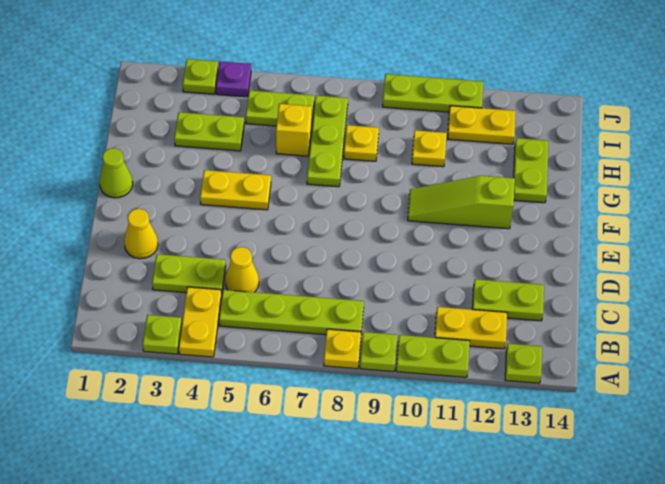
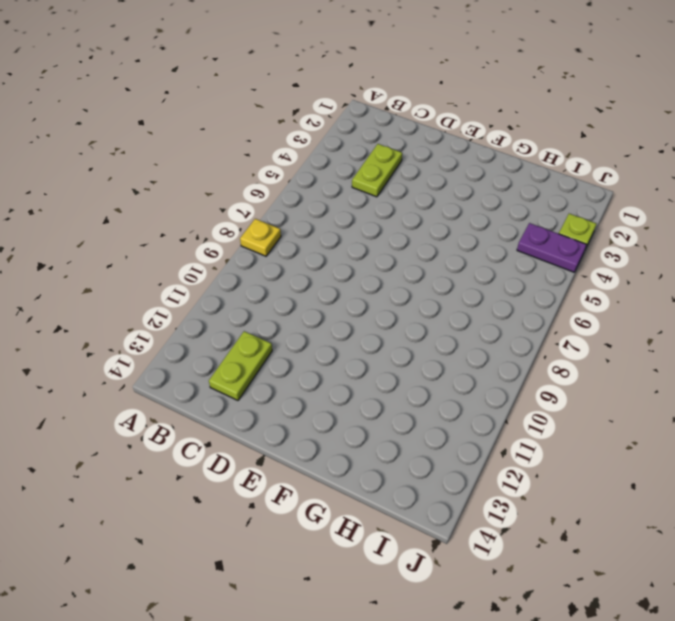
purple 1x2 plate [517,223,587,272] -> purple 1x1 plate [216,62,251,97]
none -> lime 1x1 plate [143,315,182,354]
none -> yellow 1x2 plate [179,287,222,357]
none -> lime 1x1 plate [360,332,397,372]

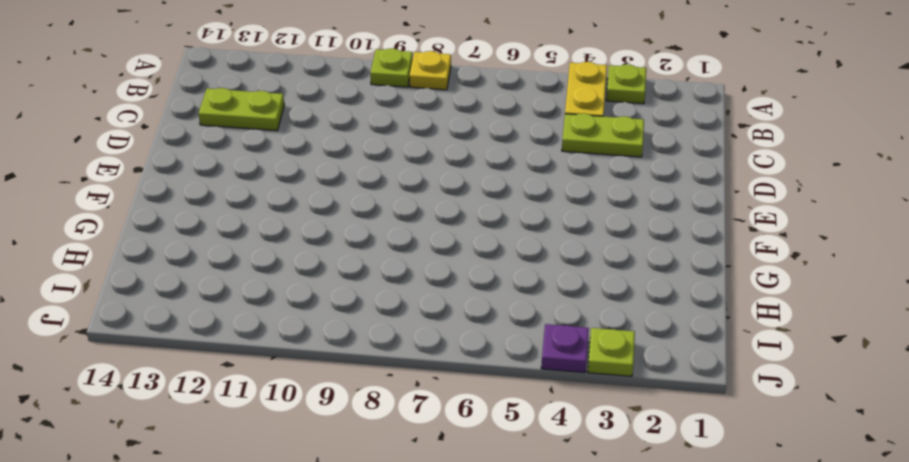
none -> lime 1x2 plate [396,335,470,377]
none -> lime 1x1 plate [505,344,542,383]
none -> lime 1x4 plate [219,290,364,335]

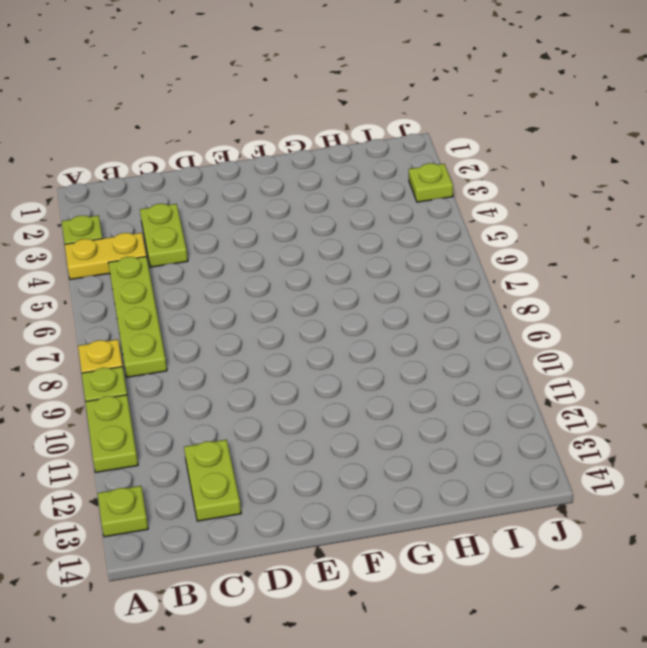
none -> yellow 1x2 plate [435,307,507,349]
none -> yellow 1x1 cone [225,247,259,292]
none -> yellow 1x1 cone [124,209,158,259]

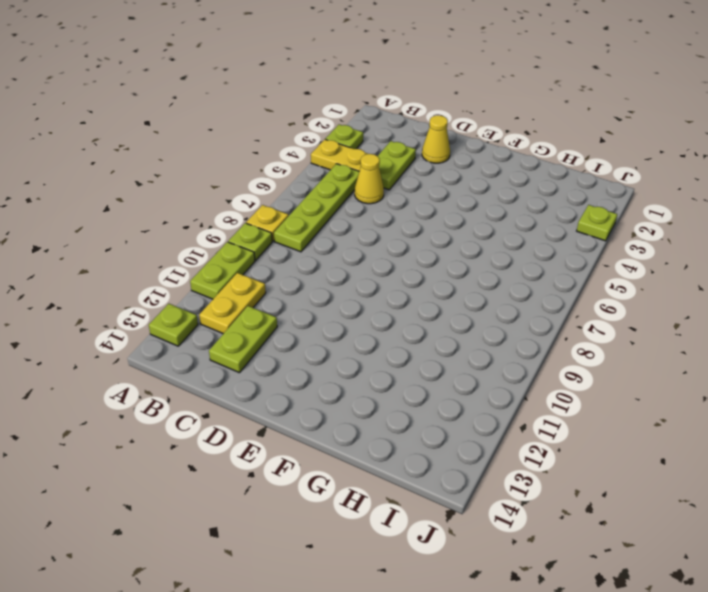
none -> lime 1x1 cone [100,148,133,198]
none -> yellow 1x2 plate [200,170,271,210]
none -> lime 1x3 slope [408,176,515,229]

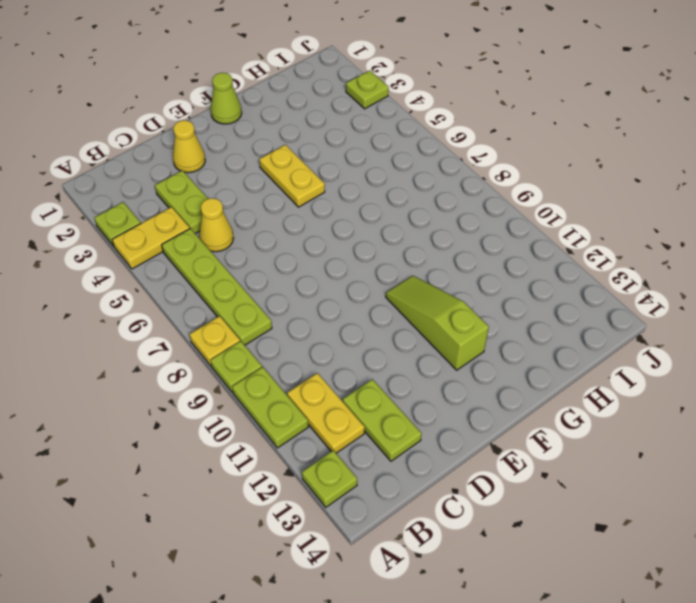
none -> lime 1x3 plate [307,96,348,187]
none -> lime 1x2 plate [514,138,548,203]
none -> lime 1x2 plate [174,112,244,151]

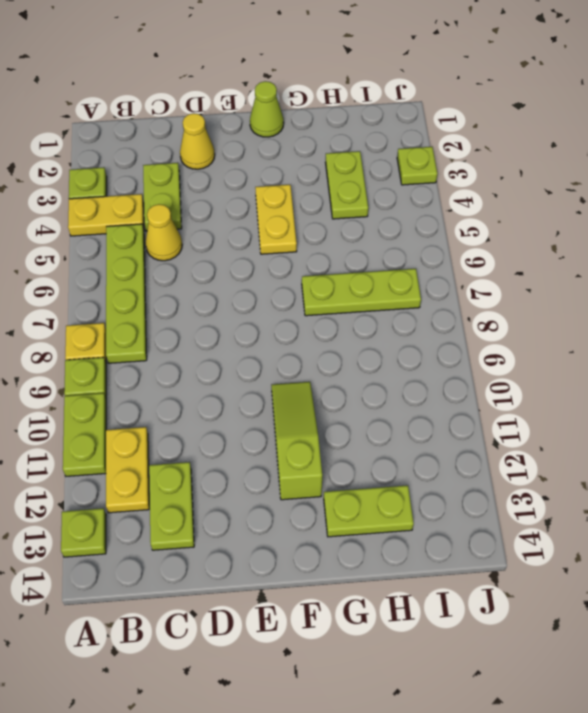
none -> yellow 1x1 brick [276,104,312,156]
none -> yellow 1x1 plate [344,125,379,161]
none -> yellow 1x1 plate [412,130,447,167]

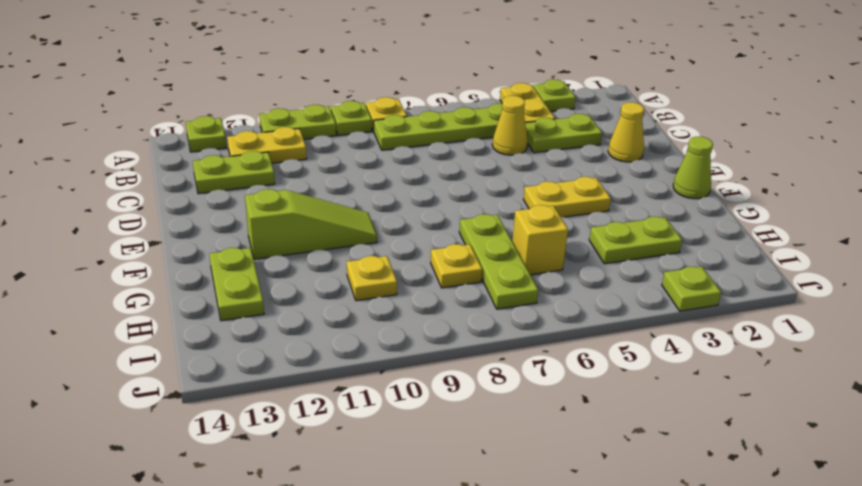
none -> lime 1x2 plate [246,90,314,128]
none -> yellow 1x2 plate [448,106,516,144]
none -> purple 1x1 plate [216,62,251,97]

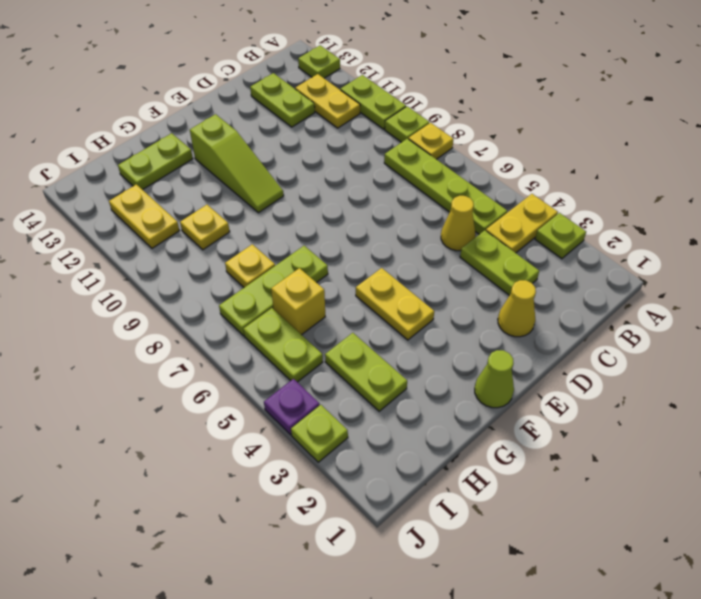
none -> lime 1x3 plate [383,74,483,112]

